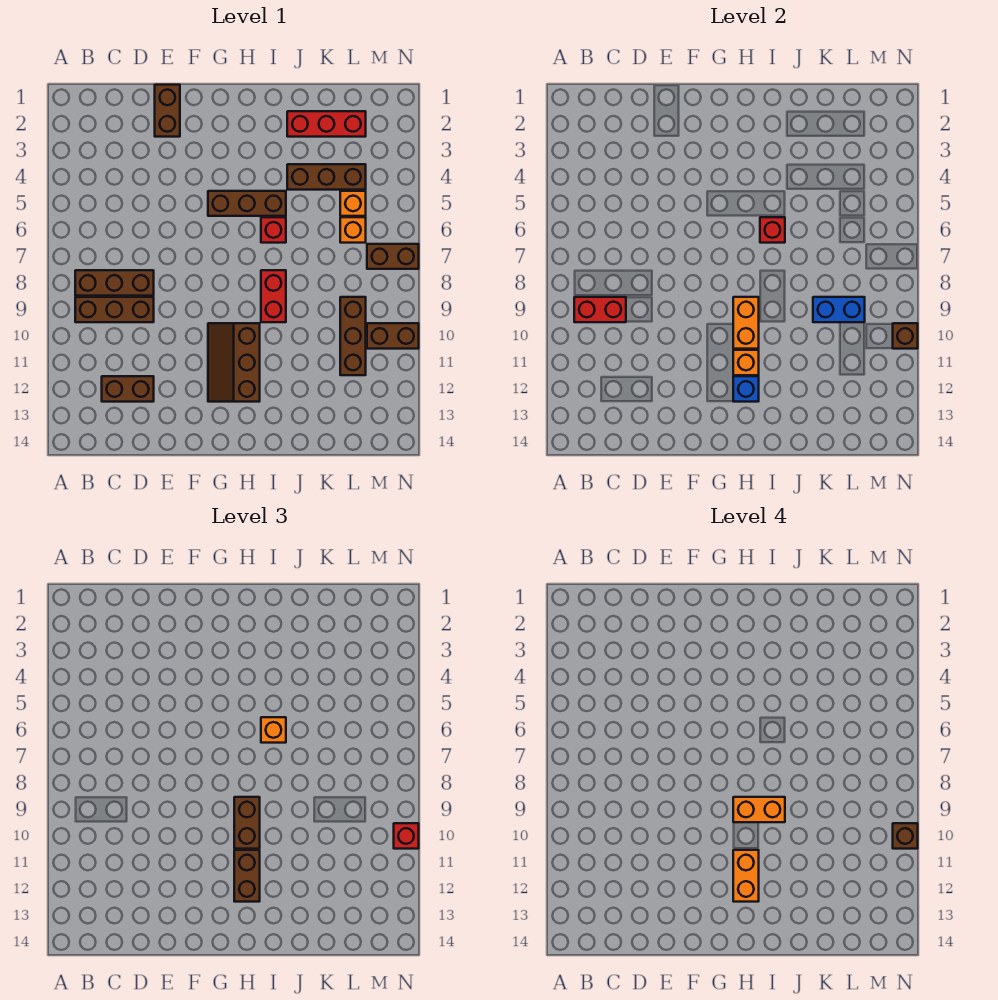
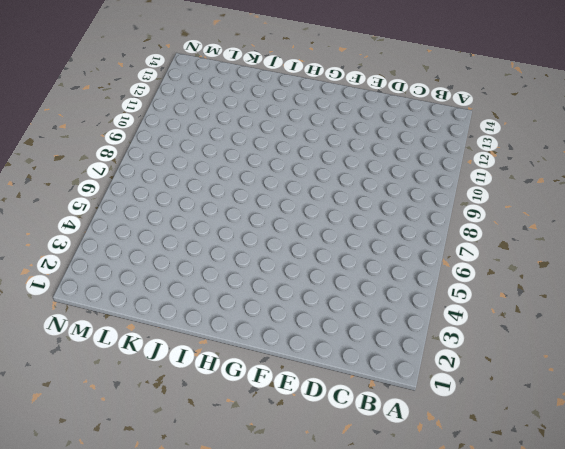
none -> brown 1x3 brick [75,270,154,296]
none -> brown 1x3 brick [75,297,154,322]
none -> brown 1x2 brick [102,376,154,402]

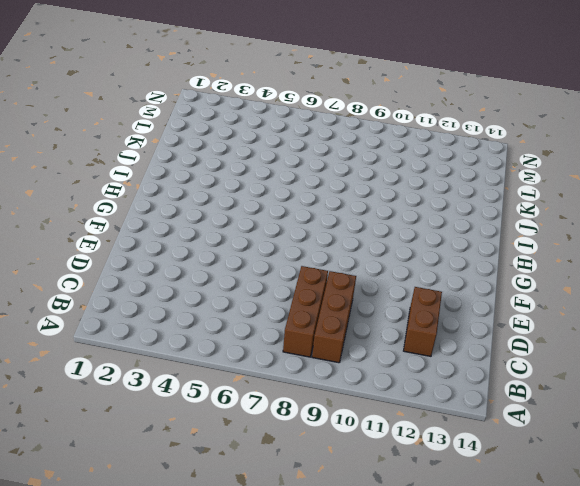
none -> brown 1x2 brick [155,85,180,137]
none -> brown 1x3 brick [208,191,286,216]
none -> brown 2x3 slope [208,323,260,402]

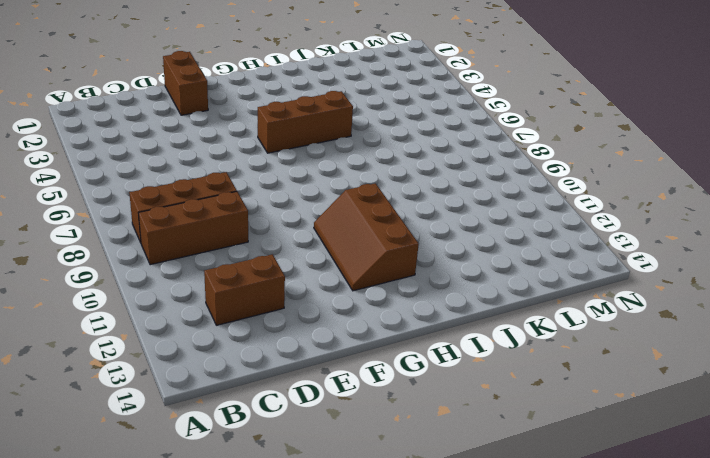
none -> red 1x1 brick [261,217,286,243]
none -> red 1x2 brick [261,270,286,322]
none -> red 1x3 brick [287,111,366,137]

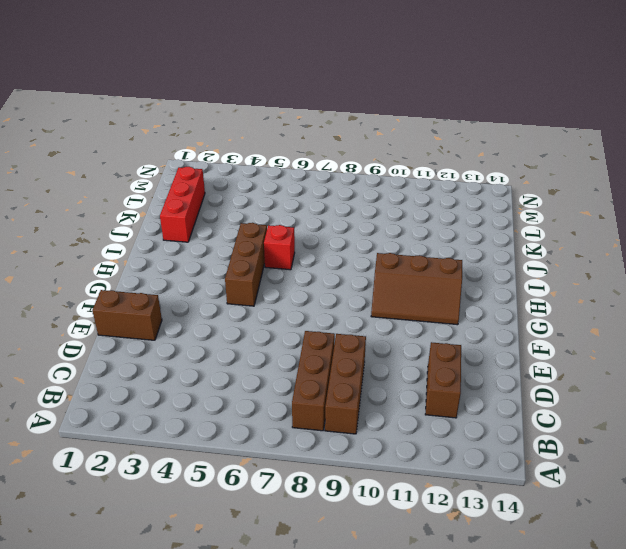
none -> red 1x2 brick [261,270,286,322]
none -> brown 1x3 brick [287,164,366,190]
none -> orange 1x1 brick [340,191,366,216]

